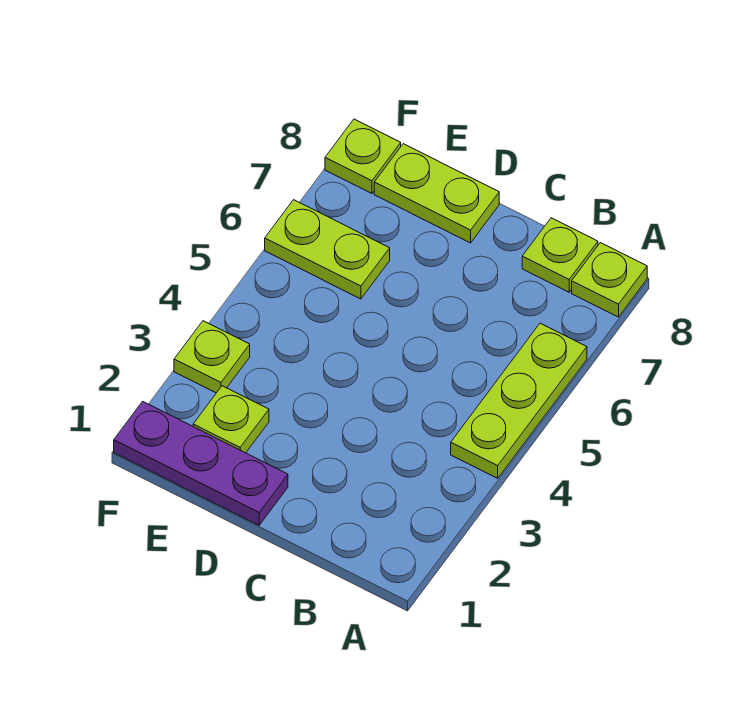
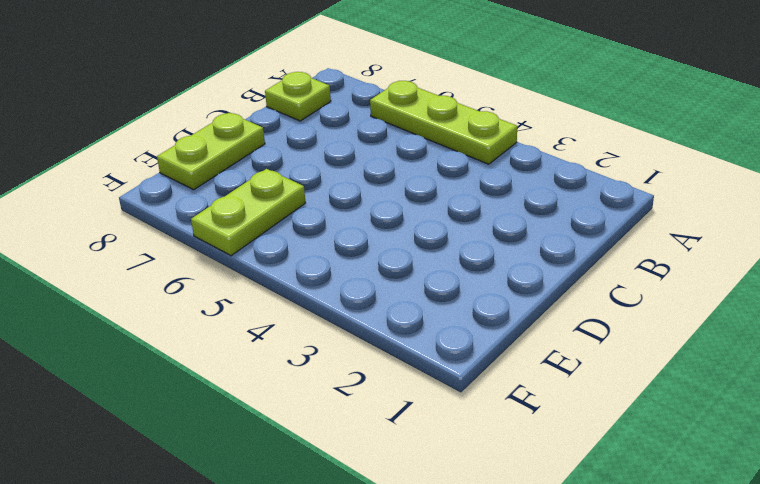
none -> lime 1x1 plate [572,243,647,317]
none -> purple 1x3 plate [114,401,288,525]

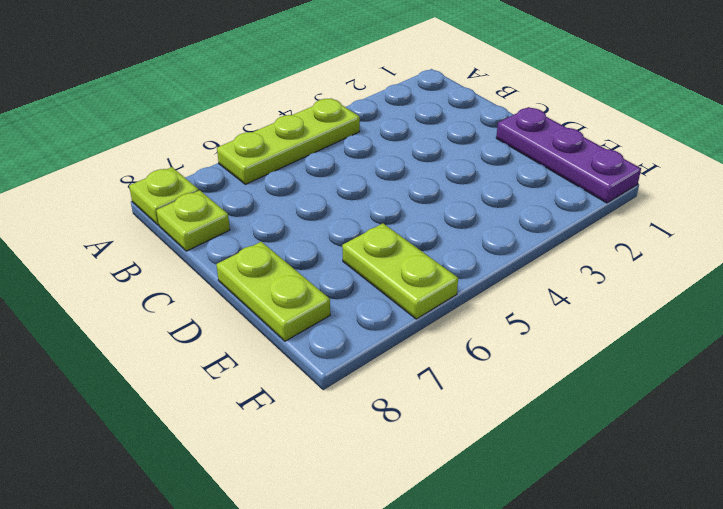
none -> lime 1x1 plate [193,386,269,453]
none -> lime 1x1 plate [174,321,250,393]

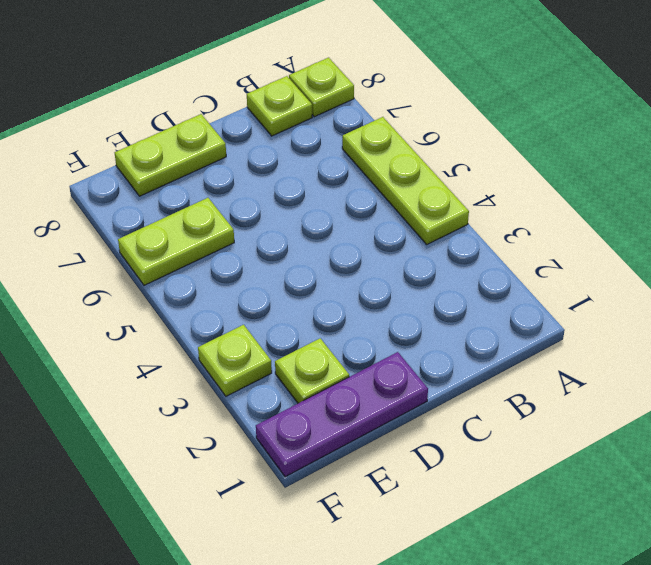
none -> lime 1x1 plate [325,119,401,193]

